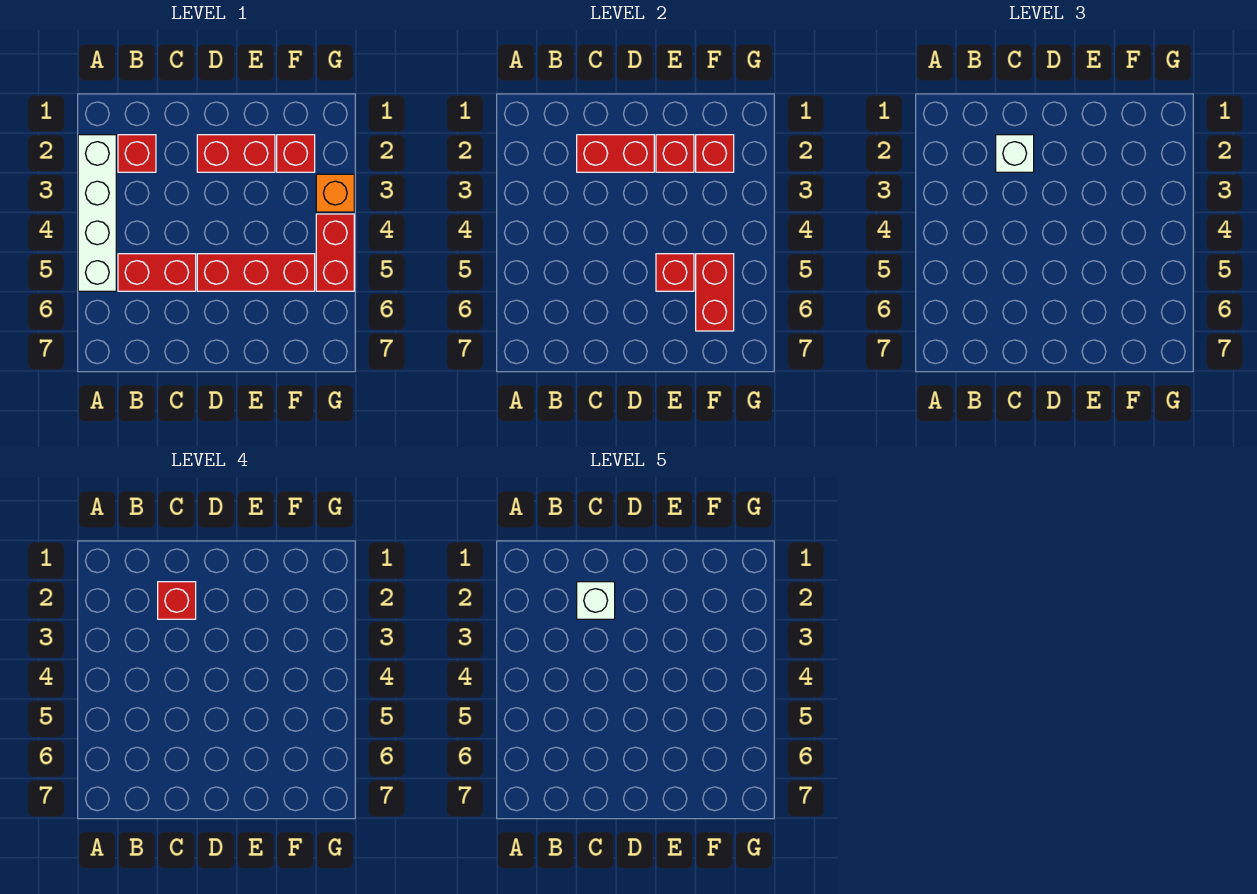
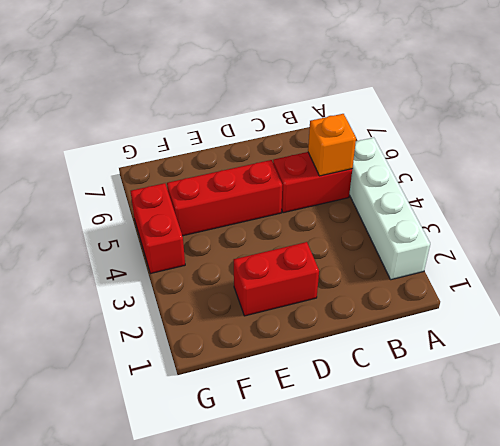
orange 1x1 brick [308,114,356,176] -> orange 1x1 brick moved to [316,174,354,212]
none -> red 1x1 brick [118,135,156,172]
none -> red 1x1 brick [277,135,315,172]
none -> red 1x2 brick [577,135,654,172]

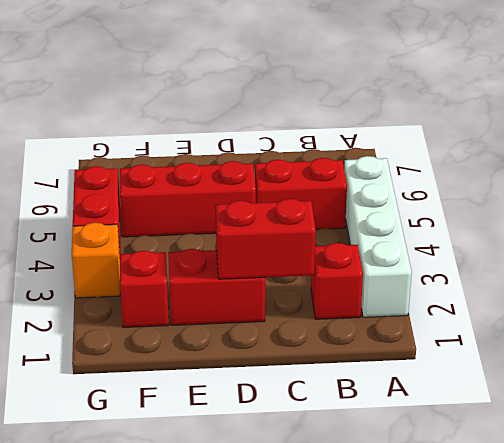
none -> red 1x1 brick [656,135,694,172]
none -> red 1x1 brick [656,254,694,291]
none -> red 1x1 brick [696,135,734,172]

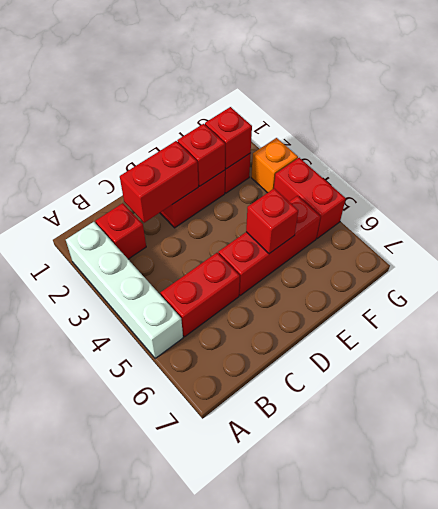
none -> red 1x2 brick [696,254,734,331]
none -> white 1x1 brick [996,135,1034,172]
none -> red 1x1 brick [158,582,196,619]

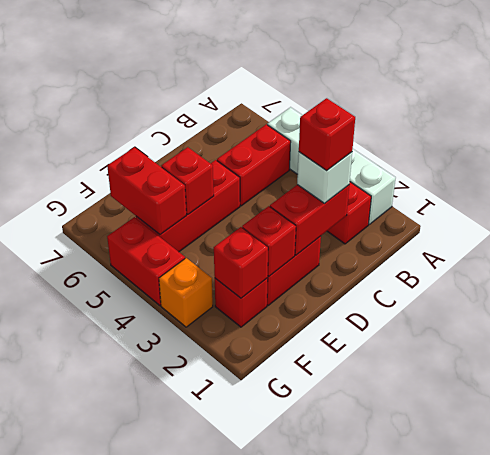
none -> white 1x1 brick [577,582,615,619]

